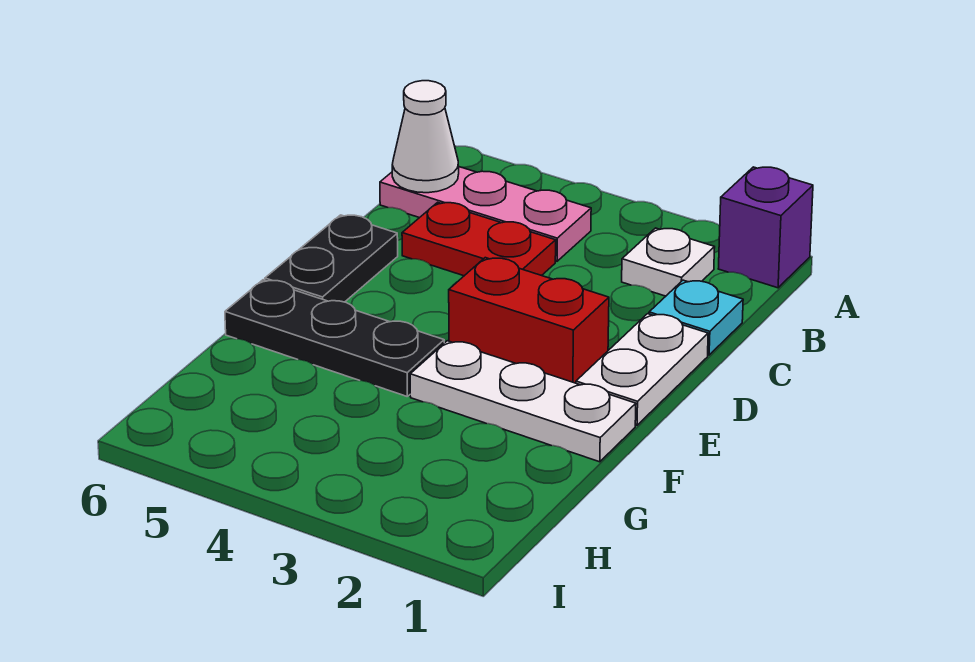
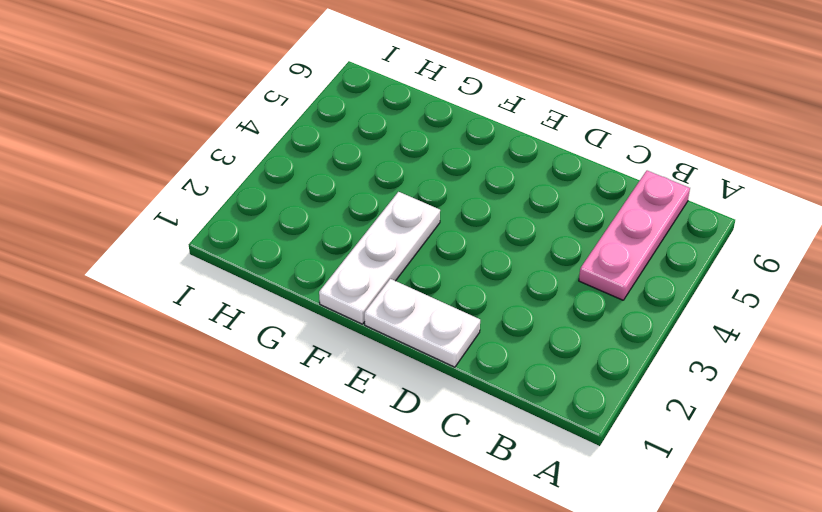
none -> purple 1x1 brick [718,167,813,288]
none -> white 1x1 plate [622,228,715,296]

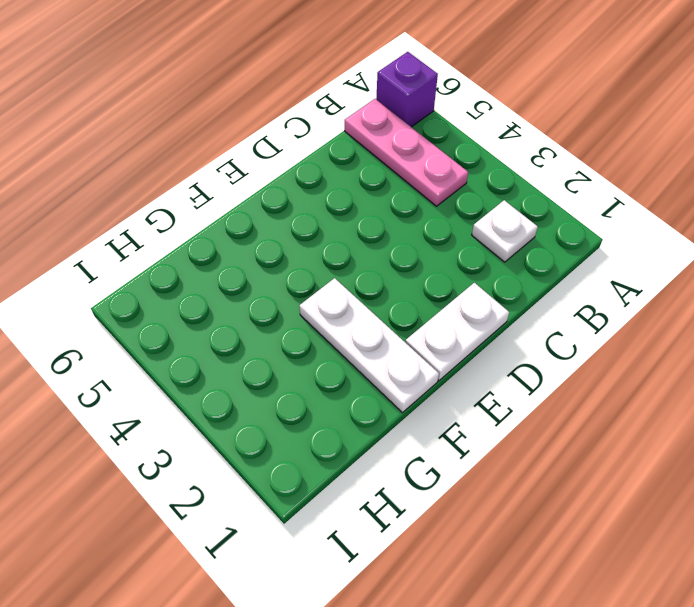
purple 1x1 brick [376,52,438,127] -> purple 1x1 brick moved to [718,167,813,288]
none -> cyan 1x1 plate [649,280,743,355]
none -> red 1x2 plate [402,202,556,276]

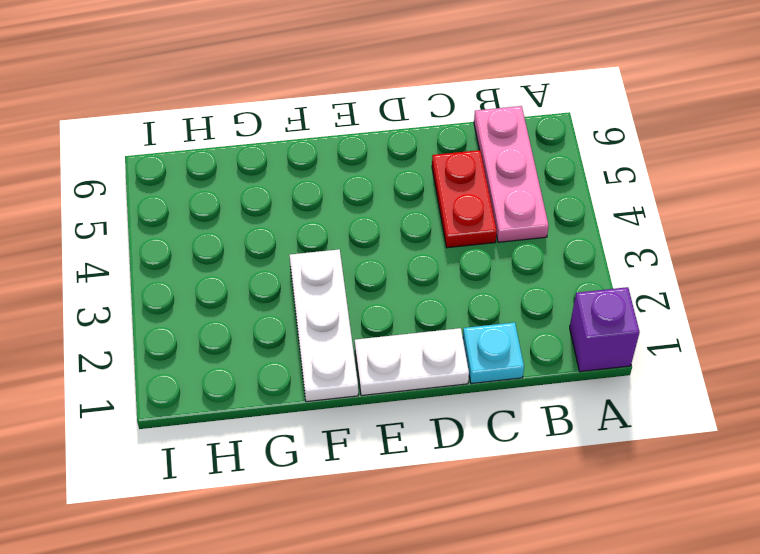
none -> white 1x1 plate [622,228,715,296]
none -> black 1x2 plate [265,215,398,302]

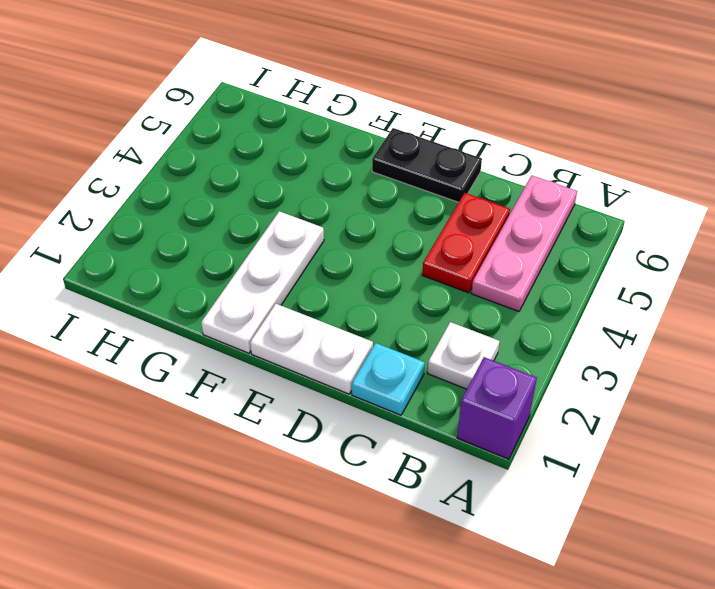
none -> red 1x2 brick [449,258,609,383]
none -> black 1x3 plate [225,280,444,396]

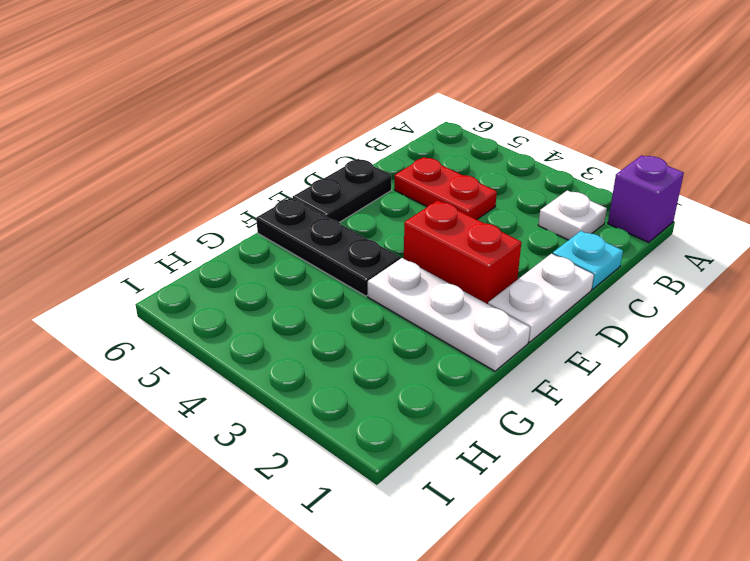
none -> pink 1x3 plate [380,167,591,261]
none -> white 1x1 cone [392,81,459,193]

